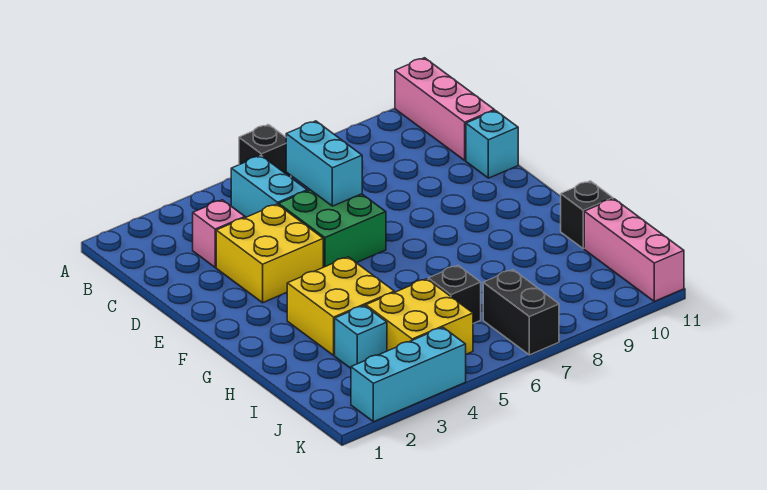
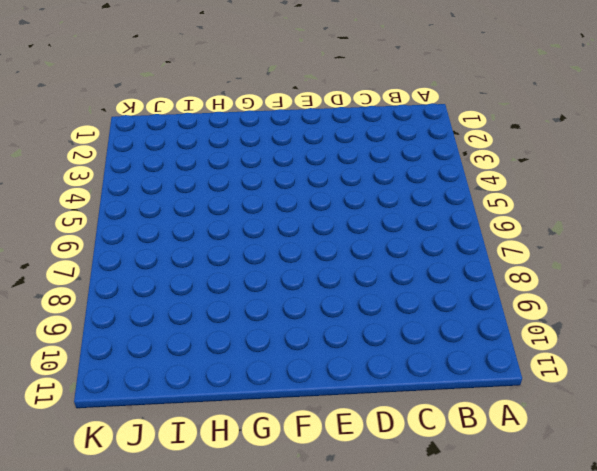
none -> black 1x1 brick [239,125,291,177]
none -> pink 1x3 brick [395,58,495,160]
none -> cyan 1x2 brick [231,156,307,217]

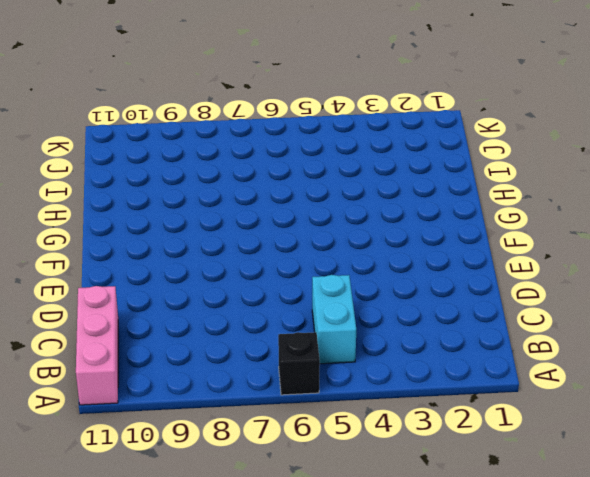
none -> pink 1x1 brick [193,200,245,267]
none -> yellow 2x2 brick [216,204,323,303]
none -> green 2x2 brick [279,190,386,267]

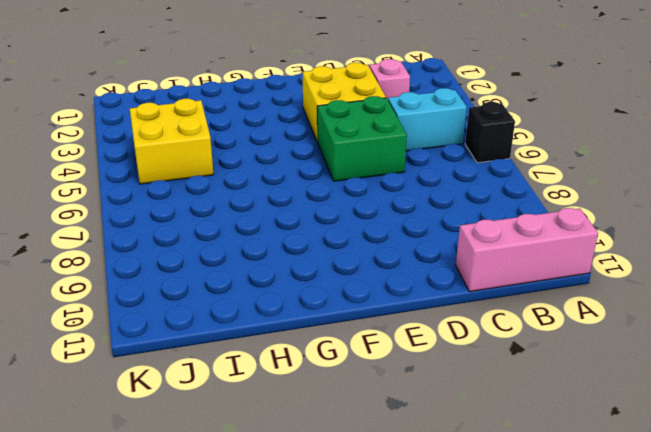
none -> cyan 1x1 brick [466,111,518,178]
none -> yellow 2x2 brick [287,257,394,355]
none -> black 1x1 brick [561,181,613,249]

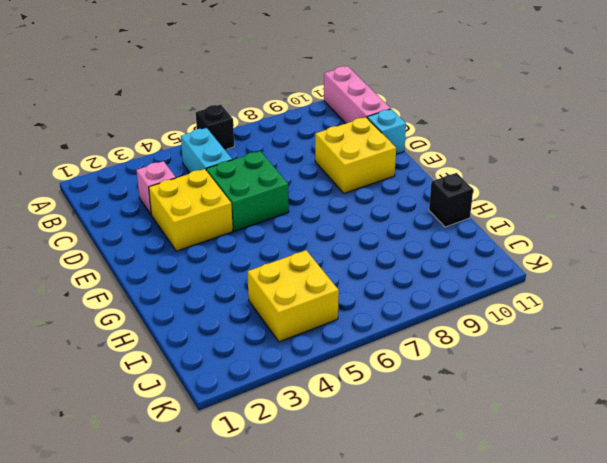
yellow 2x2 brick [315,117,396,193] -> yellow 2x2 brick moved to [287,257,394,355]
none -> cyan 1x1 brick [335,306,387,368]
none -> black 1x1 brick [428,266,481,324]
none -> pink 1x3 brick [584,199,684,301]

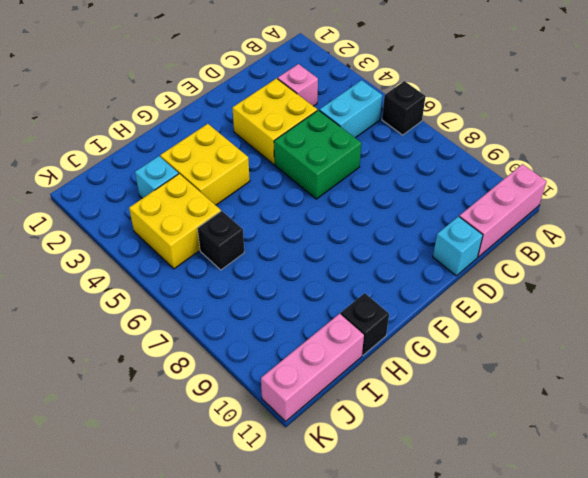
none -> black 1x2 brick [483,270,559,355]
none -> cyan 1x3 brick [351,327,466,422]
none -> cyan 1x2 brick [286,121,362,206]

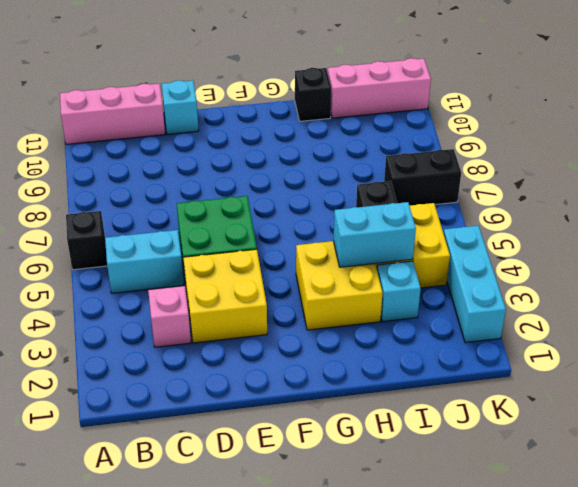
cyan 1x2 brick [333,202,416,267] -> cyan 1x2 brick moved to [286,121,362,206]

